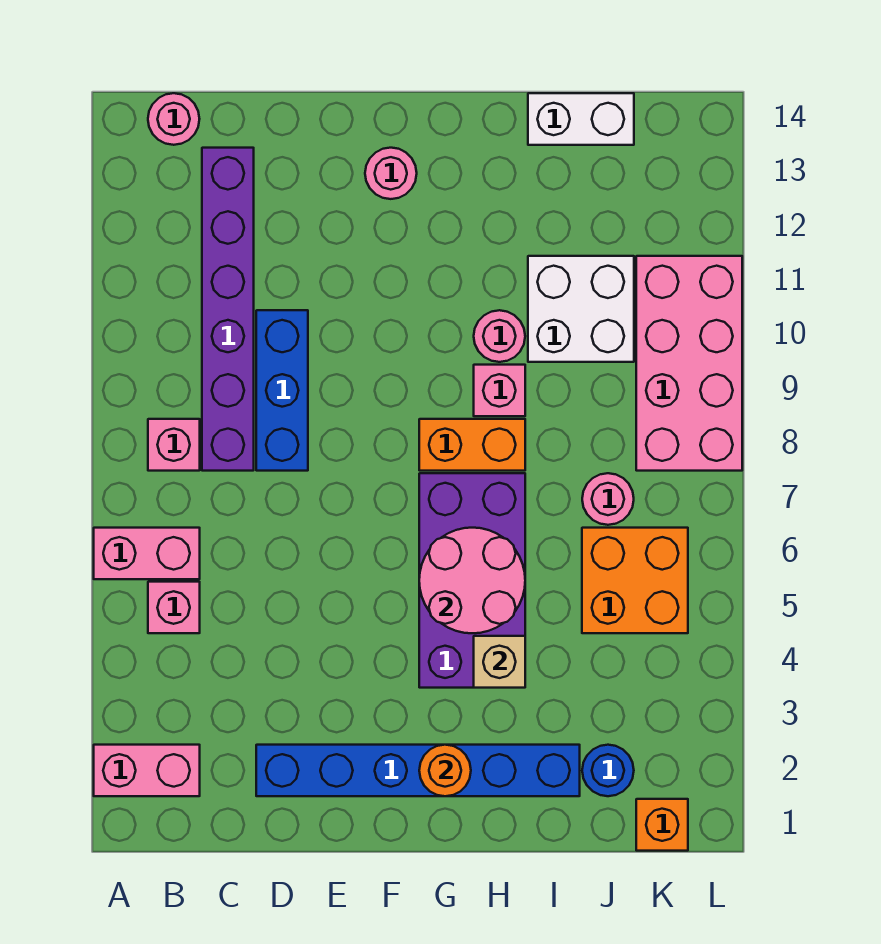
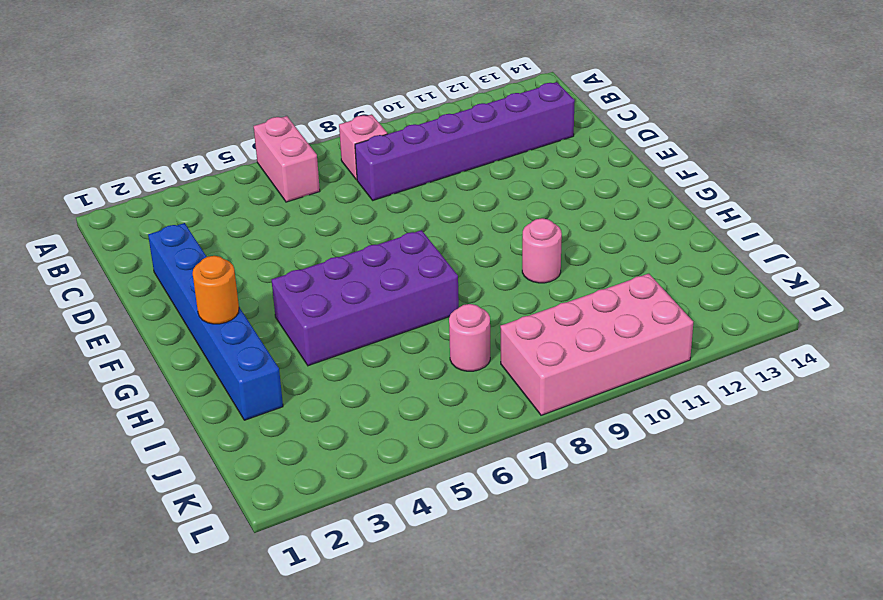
none -> pink 1x2 brick [94,745,200,796]
none -> pink 1x1 brick [148,582,200,633]
none -> pink 1x1 round brick [148,93,199,145]

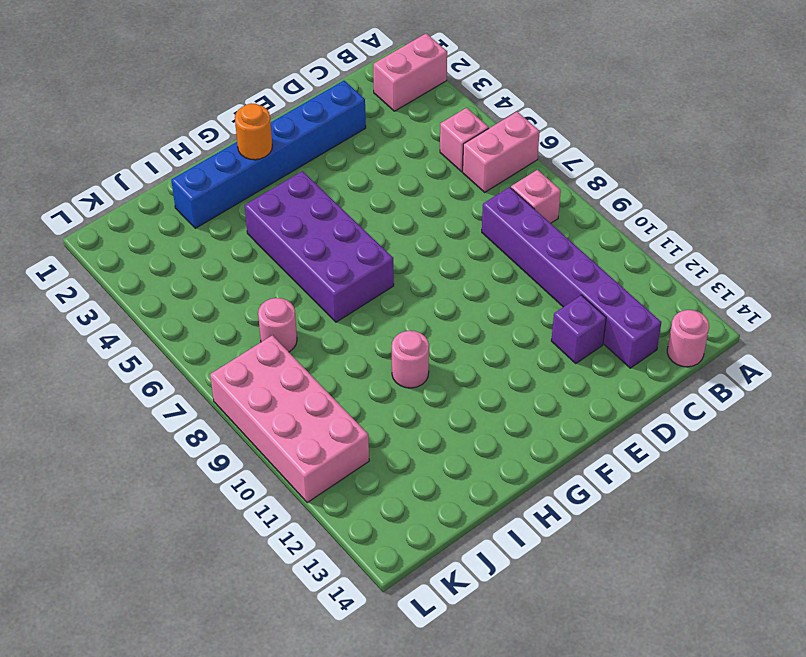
purple 1x1 brick [551,295,606,363] -> none
none -> blue 1x3 brick [256,310,308,471]
none -> pink 1x1 round brick [365,148,417,199]
none -> orange 1x2 brick [419,419,525,471]

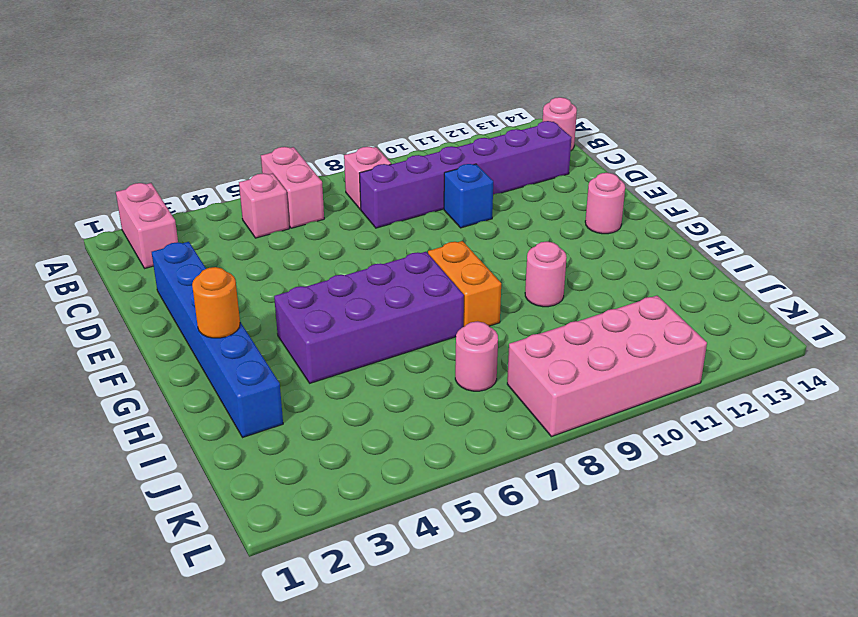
blue 1x1 brick [444,164,493,228] -> blue 1x3 brick [256,310,308,471]
none -> pink 1x1 brick [474,365,525,416]
none -> white 2x2 brick [528,256,634,362]
none -> white 1x2 brick [528,93,634,145]

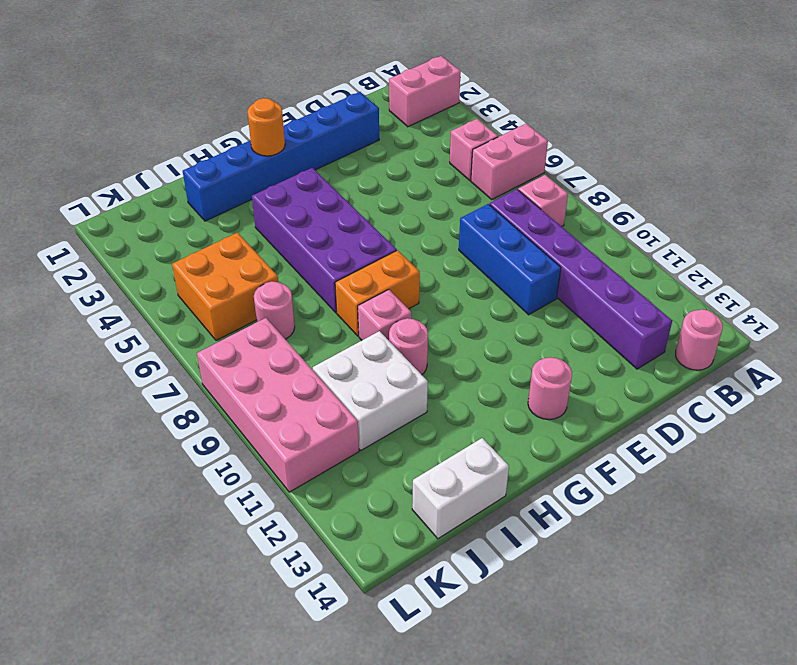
none -> blue 1x1 round brick [582,745,634,796]
none -> orange 1x1 brick [636,799,688,851]
none -> pink 2x2 round brick [419,528,525,633]

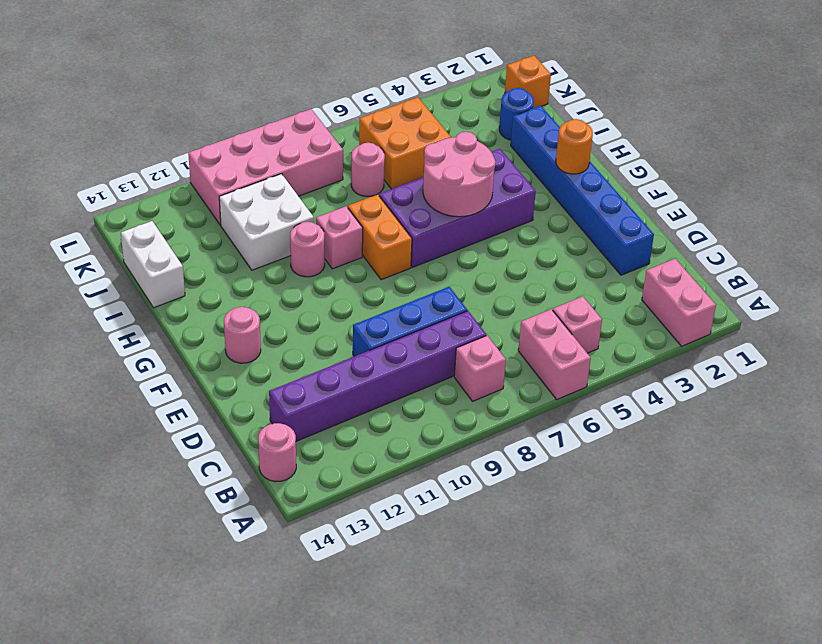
none -> tan 1x1 brick [474,636,525,688]

